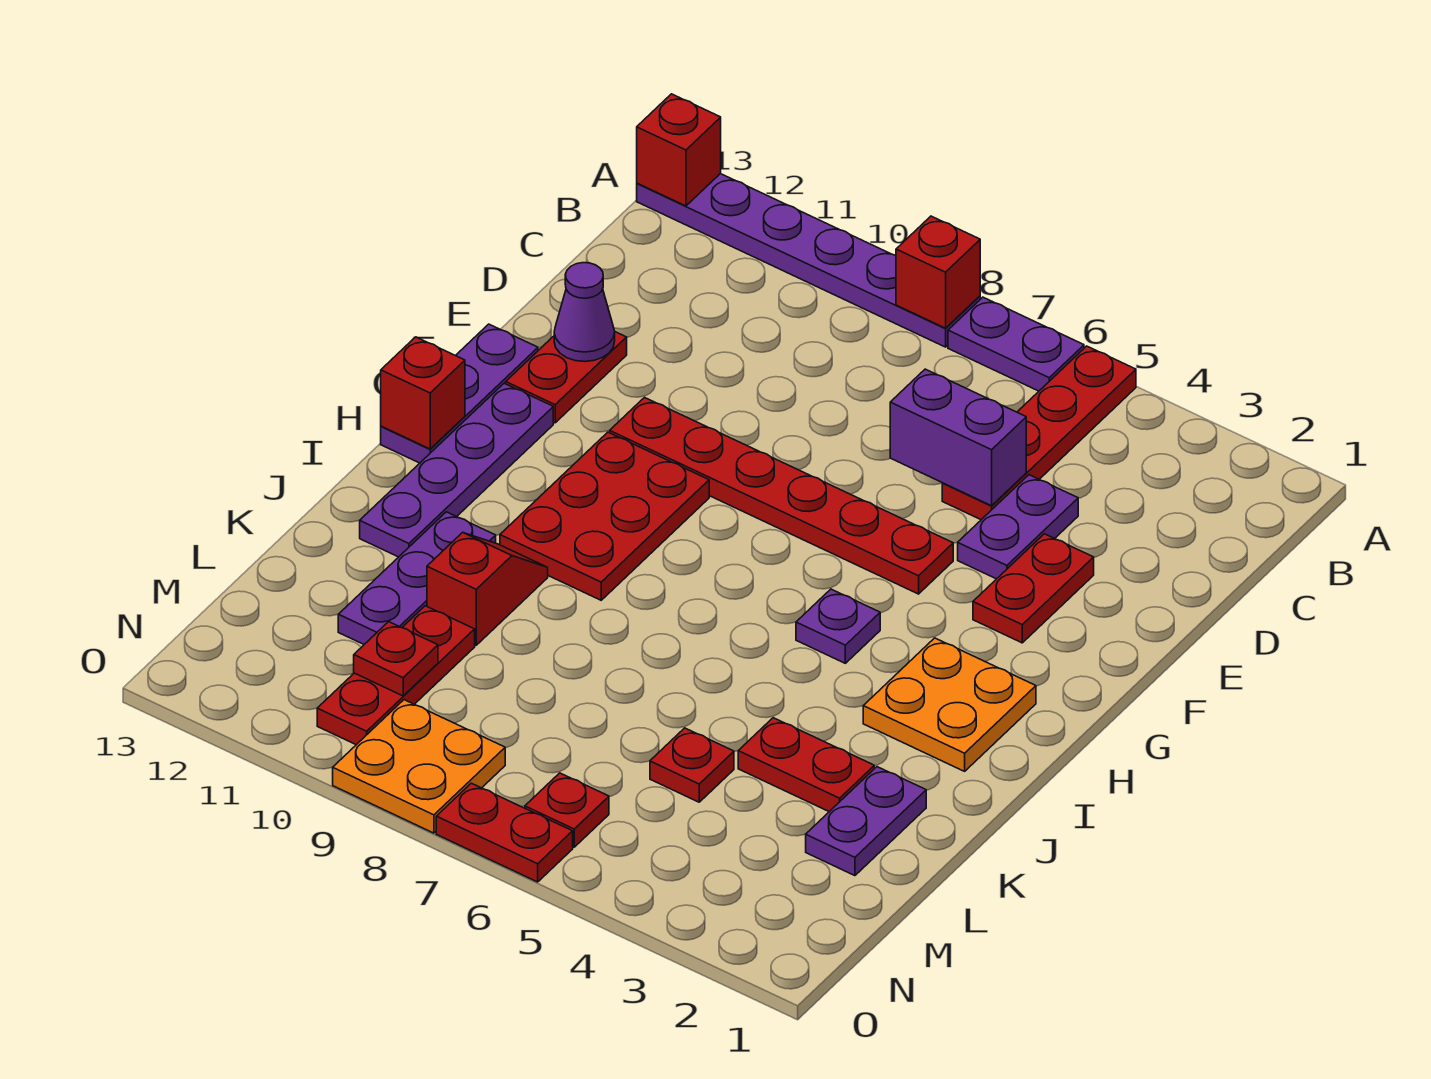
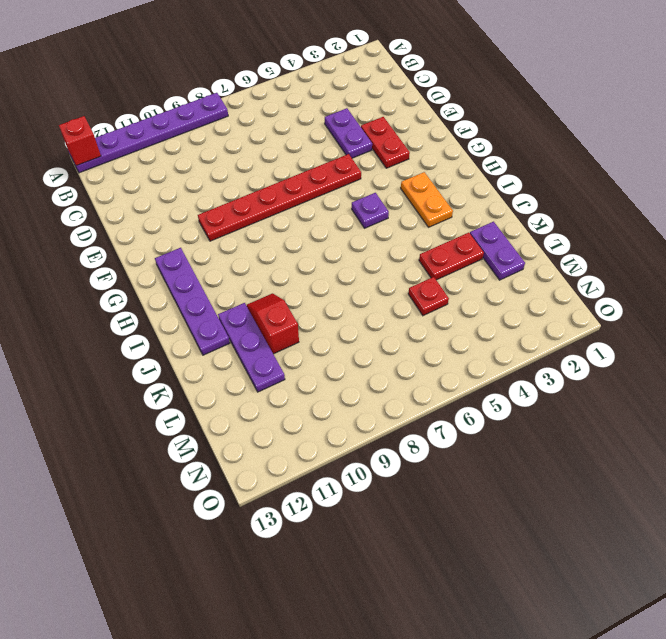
orange 1x2 plate [401,172,453,227] -> orange 2x2 plate [863,638,1036,771]
none -> red 1x4 plate [942,346,1136,520]
none -> purple 1x2 plate [948,297,1084,391]
none -> red 1x2 plate [506,332,627,423]

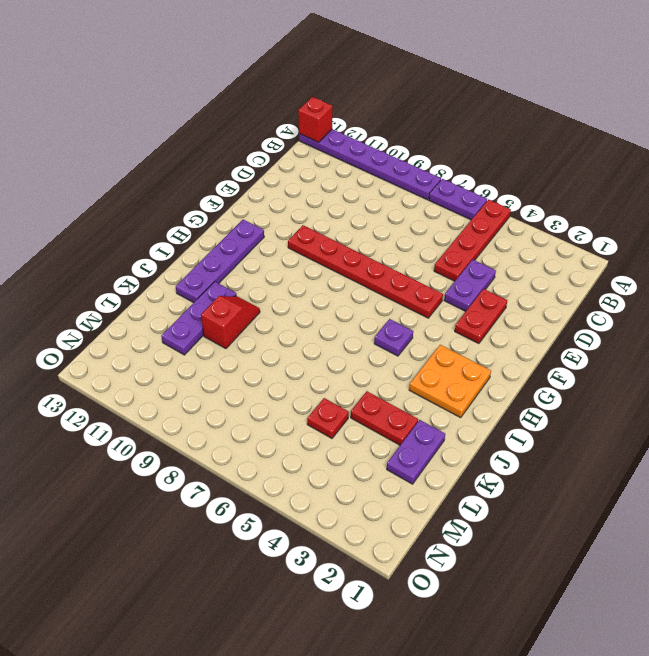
none -> red 1x2 plate [506,332,627,423]
none -> purple 1x3 plate [381,324,538,463]
none -> red 2x3 plate [500,432,709,600]

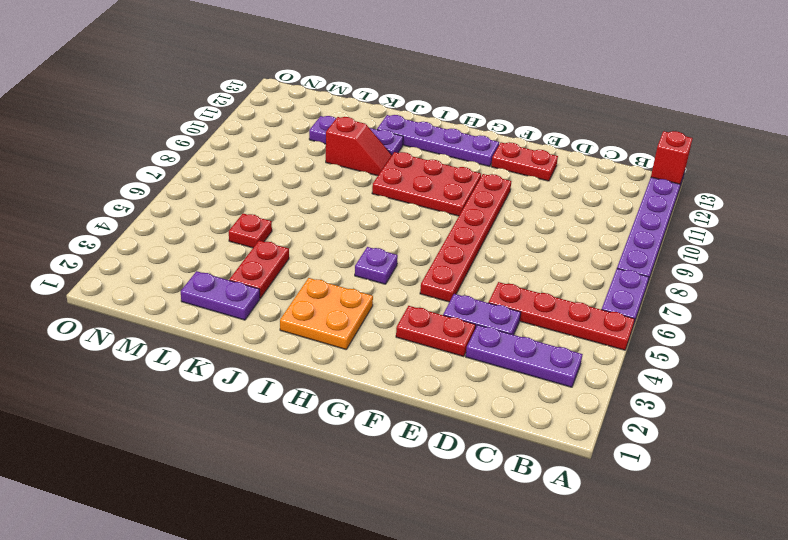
purple 1x3 plate [466,325,583,387] -> purple 1x3 plate moved to [381,324,538,463]
none -> red 1x3 plate [317,606,475,745]
none -> red 1x1 plate [525,773,609,847]
none -> orange 2x2 plate [333,700,505,833]

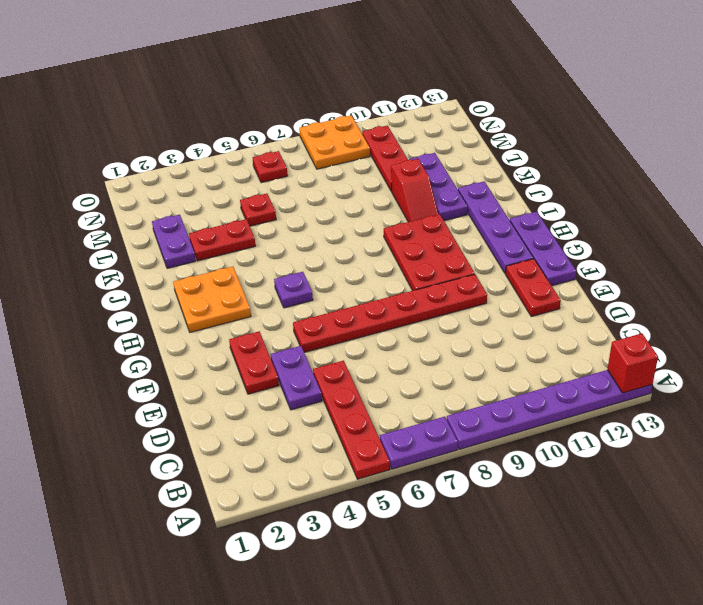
none -> red 1x2 plate [436,783,573,882]
none -> red 1x1 brick [896,216,980,328]
none -> purple 1x2 brick [890,369,1026,506]

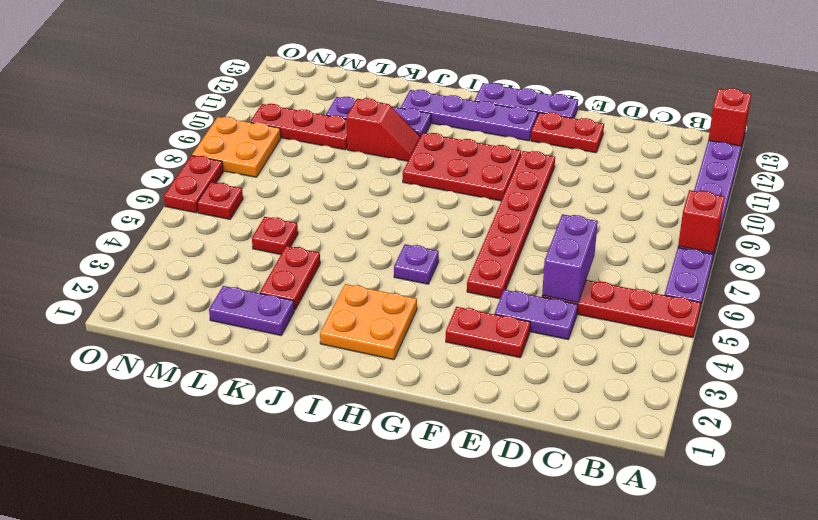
none -> purple 1x1 cone [554,263,615,362]
none -> red 1x1 brick [381,337,465,449]
none -> red 1x1 plate [354,622,438,696]

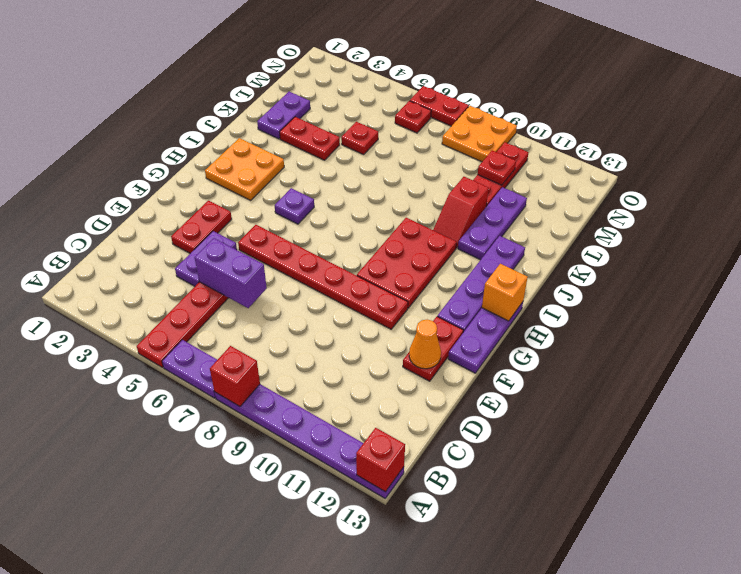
orange 1x1 cone [409,320,441,369] -> purple 1x1 cone [554,263,615,362]
orange 1x1 brick [482,264,528,321] -> red 1x1 brick [381,337,465,449]

